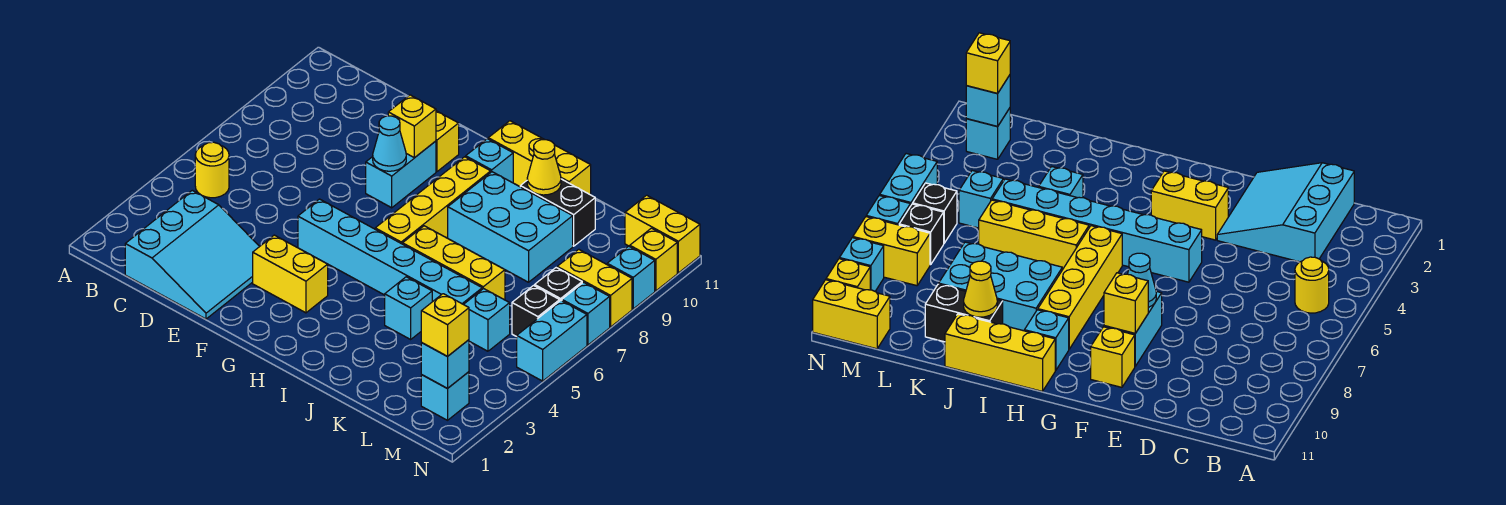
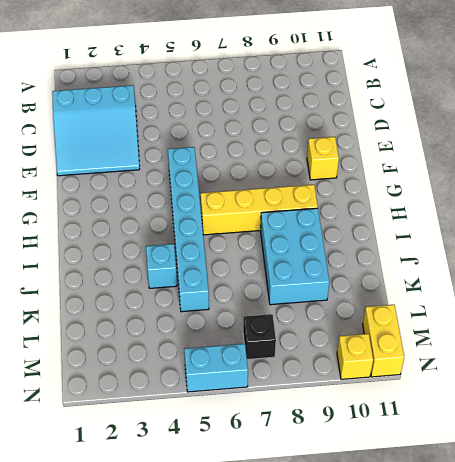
none -> yellow 1x1 round brick [195,142,229,198]
none -> yellow 1x2 brick [253,235,328,313]
none -> cyan 1x2 brick [366,141,436,208]

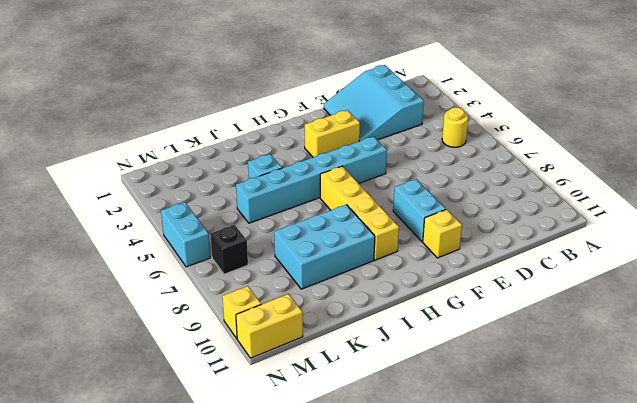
none -> cyan 1x1 brick [466,139,513,183]
none -> yellow 1x3 brick [488,121,591,195]
none -> yellow 1x3 brick [403,226,505,300]

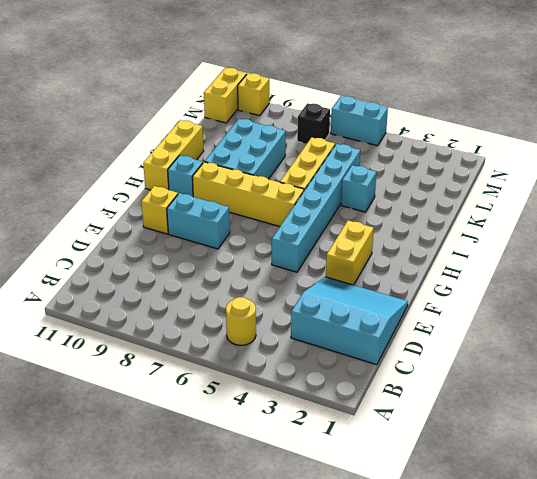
none -> black 1x2 brick [520,179,595,246]
none -> cyan 1x1 brick [464,288,510,351]
none -> cyan 1x1 brick [421,372,469,420]

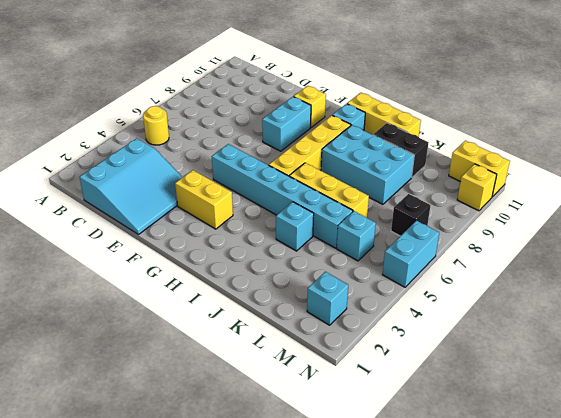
none -> black 1x1 brick [512,286,560,337]
none -> yellow 1x2 brick [557,249,632,327]
none -> cyan 1x1 brick [562,282,610,345]

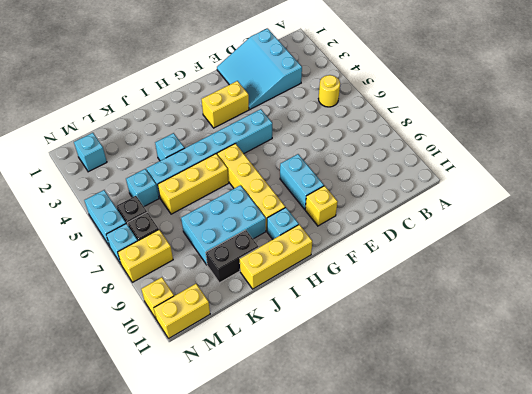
none -> cyan 1x1 brick [607,246,655,309]
none -> cyan 1x1 cone [373,116,406,171]
none -> yellow 1x1 brick [388,95,436,158]

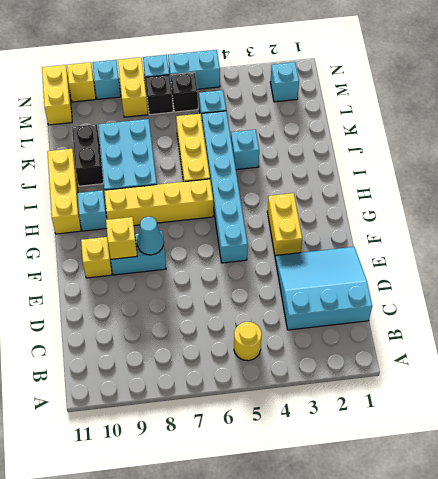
none -> yellow 1x1 cone [527,140,561,195]
none -> cyan 1x1 brick [421,340,469,389]
none -> yellow 1x1 brick [421,294,469,356]

